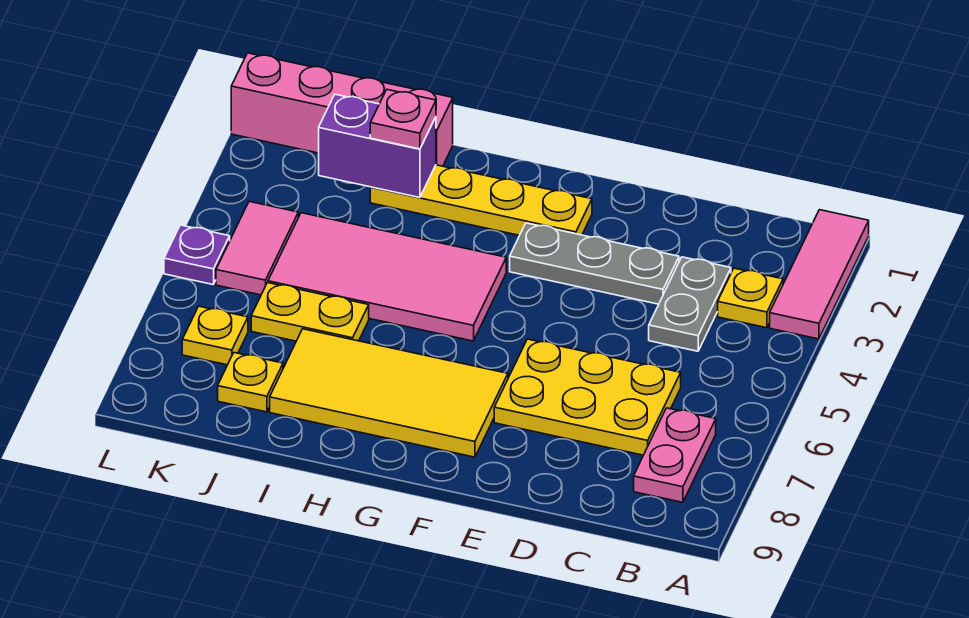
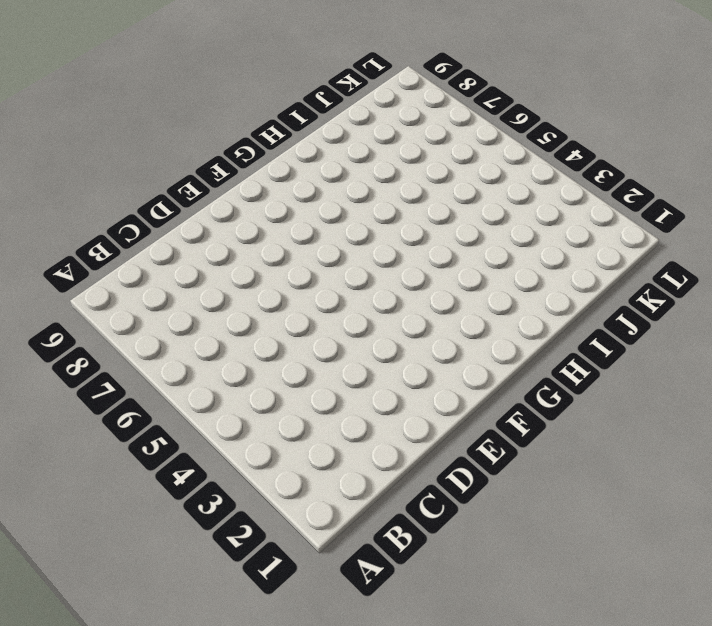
none -> pink 1x3 tile [770,210,869,339]
none -> yellow 1x1 plate [718,268,783,328]
none -> pink 1x2 plate [634,408,716,502]

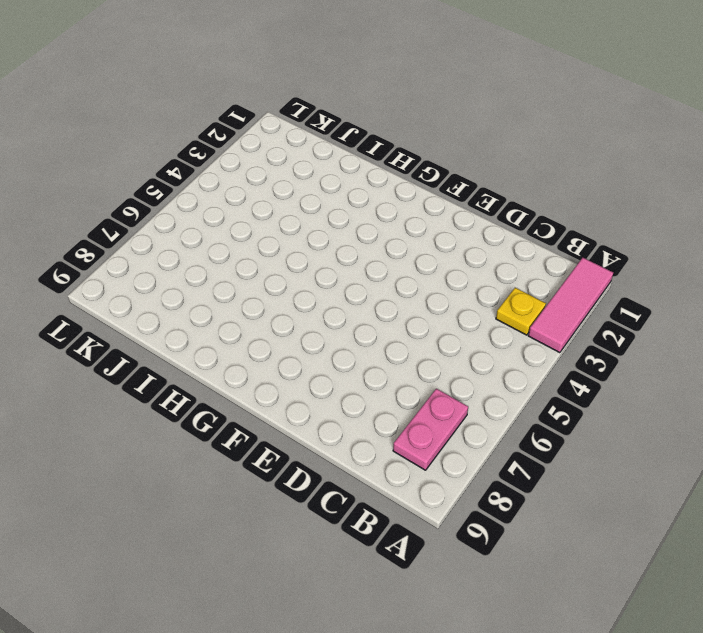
none -> grey 1x2 plate [649,257,731,351]
none -> yellow 2x3 plate [494,339,681,455]
none -> grey 1x3 plate [510,223,679,304]

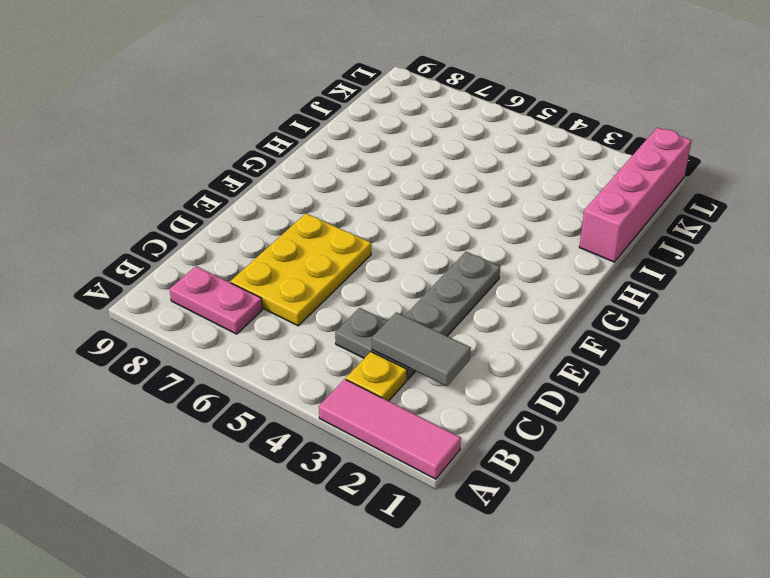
grey 1x2 tile [372,312,471,386] -> none
none -> yellow 1x4 plate [370,165,592,235]
none -> yellow 2x4 tile [270,329,508,457]
none -> pink 2x4 tile [268,213,506,341]

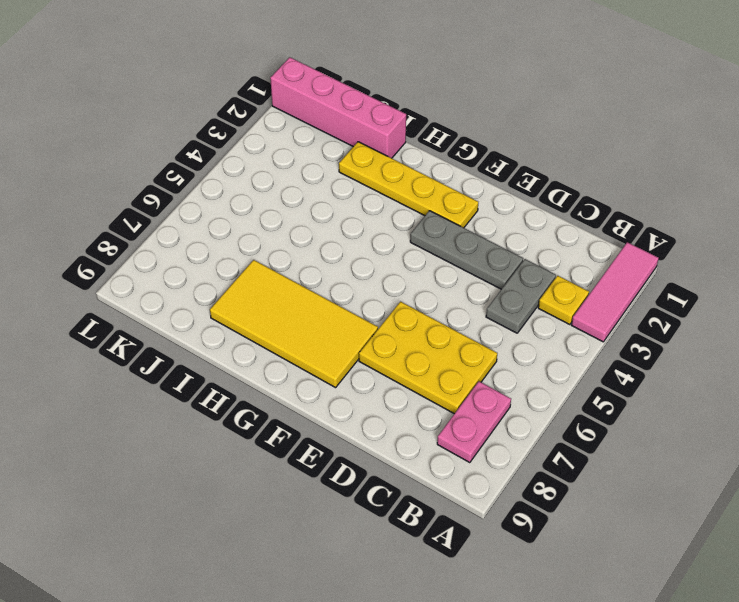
none -> pink 2x4 tile [268,213,506,341]
none -> yellow 1x2 plate [251,283,369,341]
none -> yellow 1x1 plate [218,353,283,412]

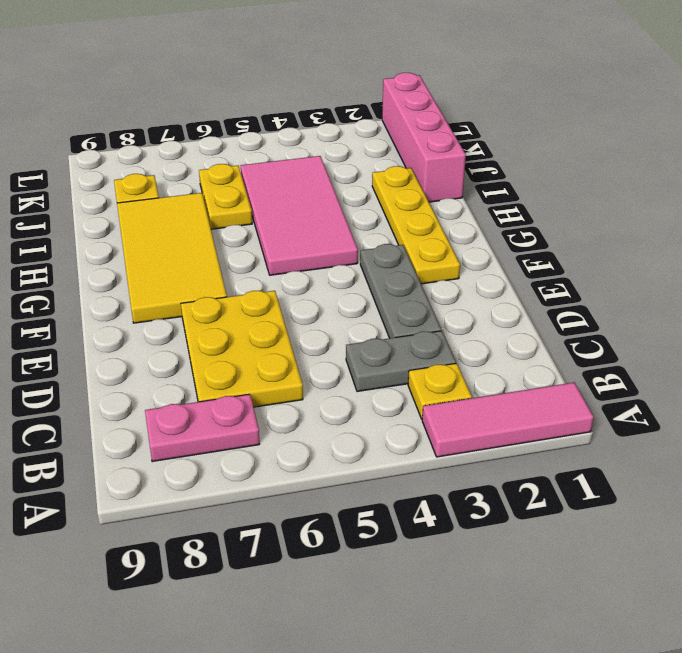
none -> pink 1x2 tile [216,201,298,295]
none -> yellow 1x1 plate [182,306,248,365]
none -> purple 1x1 plate [164,225,230,284]

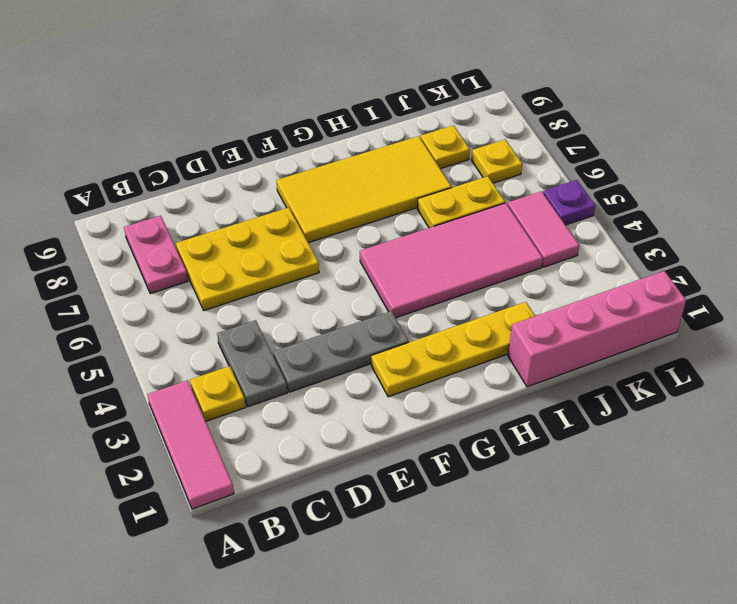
none -> purple 1x2 brick [319,94,436,198]
none -> pink 1x1 plate [370,90,436,149]

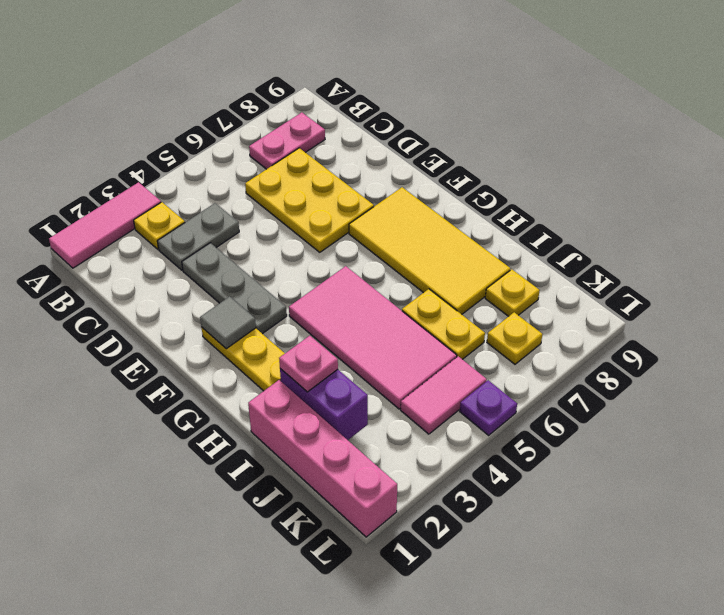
grey 1x1 tile [200,296,256,349] -> none

